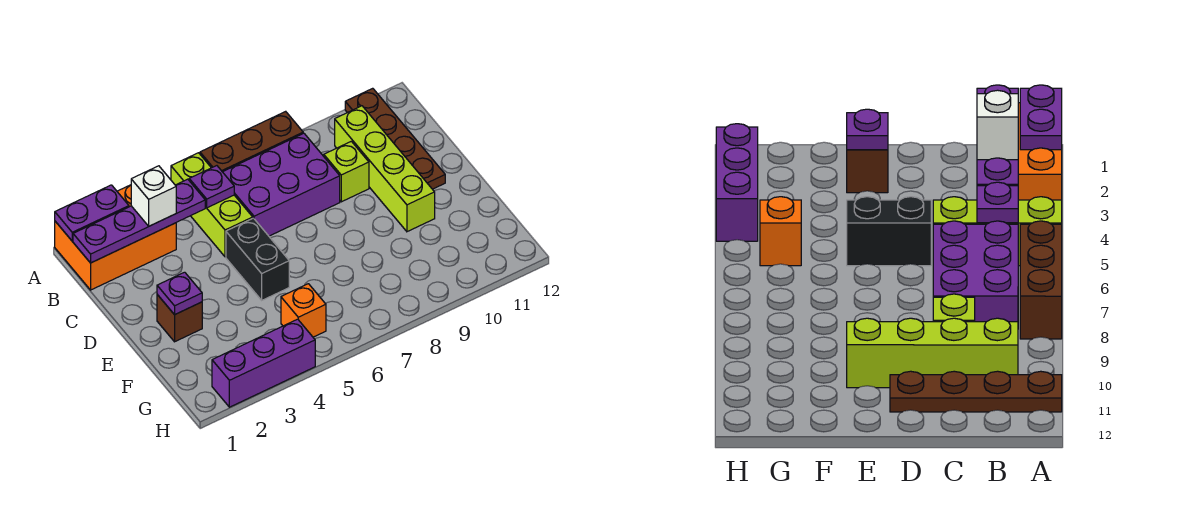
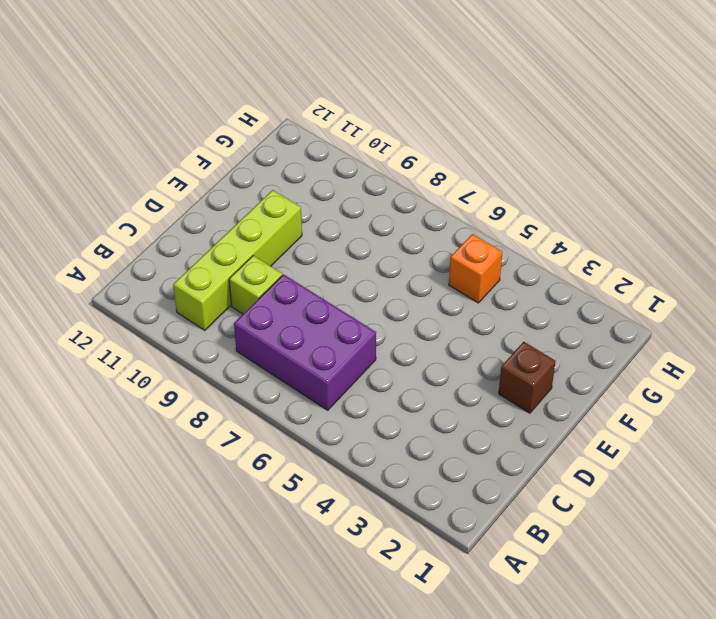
none -> orange 2x3 brick [55,185,176,290]
none -> lime 1x3 brick [171,153,253,257]
none -> brown 1x3 brick [200,111,303,172]

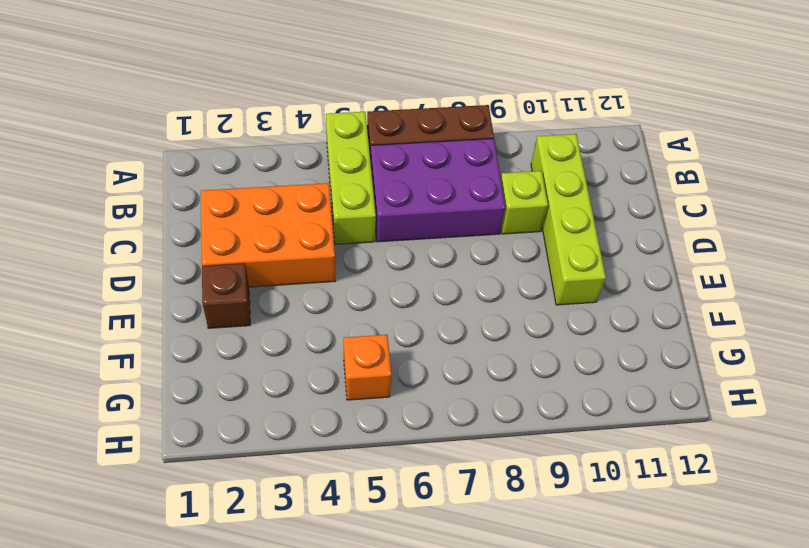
orange 2x3 brick [201,183,335,287] -> orange 2x3 brick moved to [55,185,176,290]
none -> brown 1x4 plate [345,88,445,189]
none -> black 1x2 brick [226,218,289,300]
none -> purple 1x3 brick [212,319,315,407]

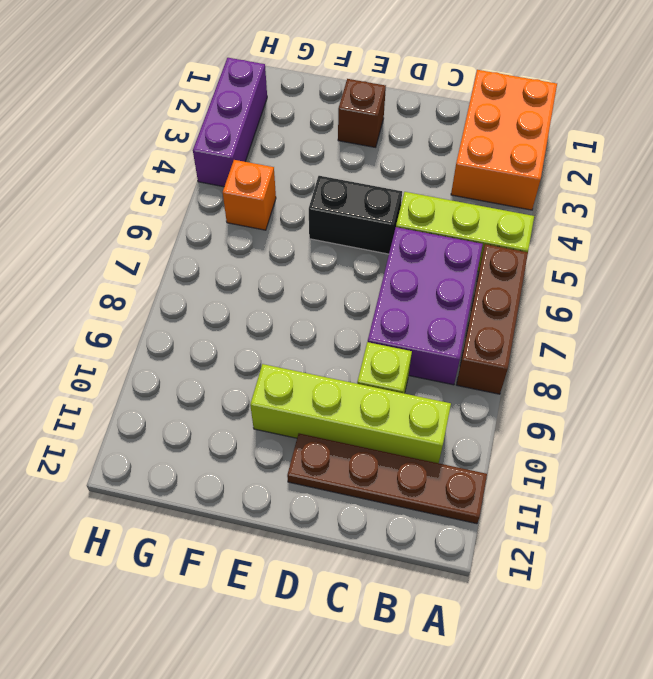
none -> purple 1x2 plate [55,185,129,241]
none -> purple 1x4 plate [73,179,205,263]
none -> purple 1x1 plate [189,166,234,208]

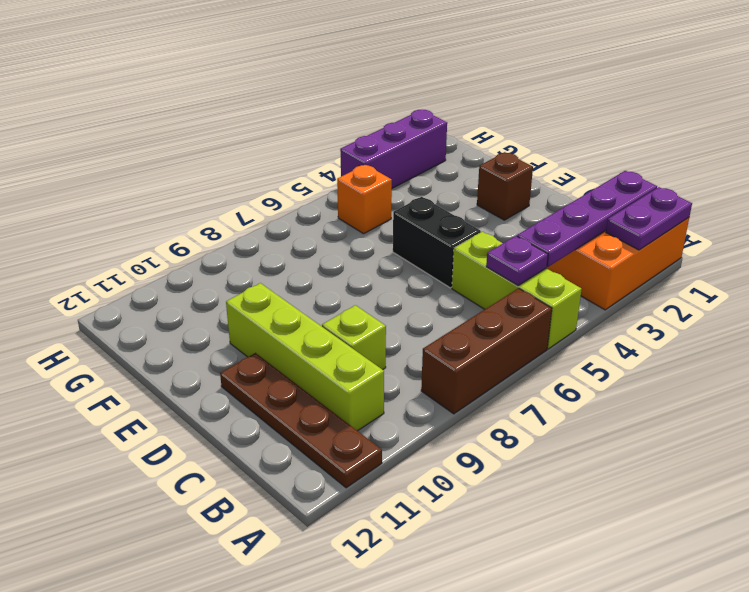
none -> purple 2x3 brick [223,133,340,236]
none -> purple 1x1 plate [157,272,202,315]
none -> white 1x1 brick [131,166,176,226]

